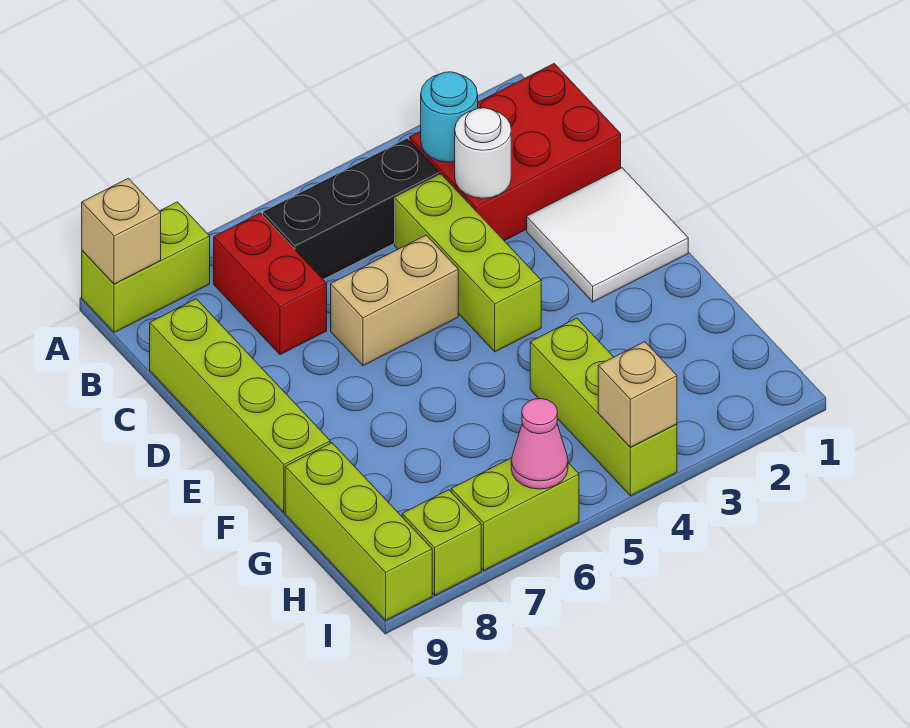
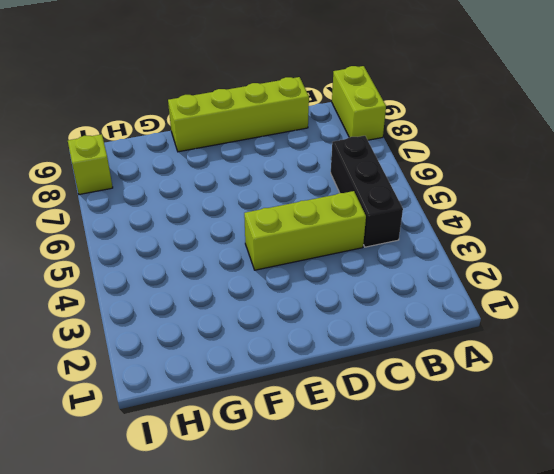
none -> red 2x3 brick [410,64,621,241]
none -> red 1x2 brick [214,213,327,355]
none -> white 2x2 tile [527,168,688,302]

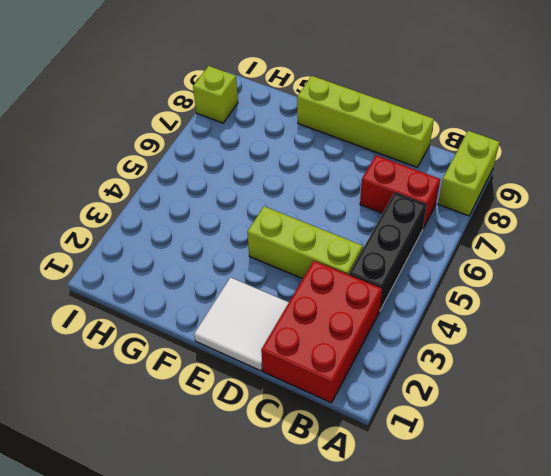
none -> tan 1x2 brick [331,235,458,366]
none -> lime 1x3 brick [530,318,677,496]
none -> lime 1x3 brick [285,443,432,620]

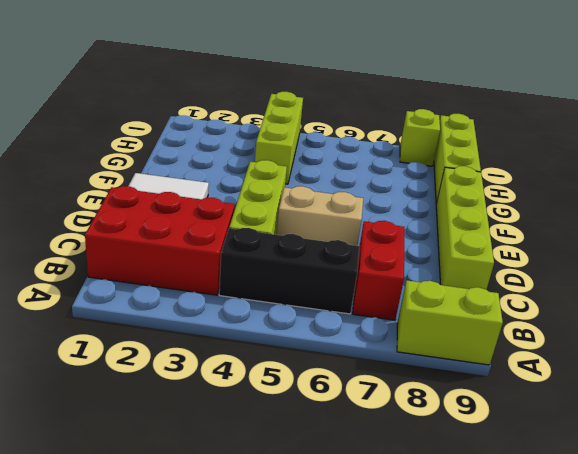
none -> lime 1x2 brick [451,458,579,570]
none -> tan 1x1 brick [82,178,161,284]
none -> cyan 1x1 round brick [421,72,478,162]

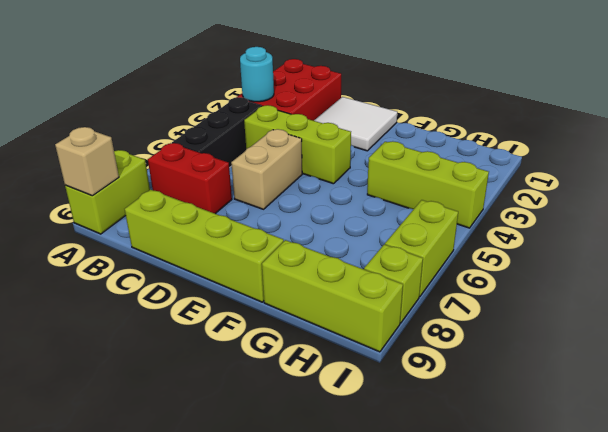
none -> white 1x1 round brick [455,108,511,198]
none -> tan 1x1 brick [598,342,677,447]
none -> pink 1x1 cone [511,399,568,489]

